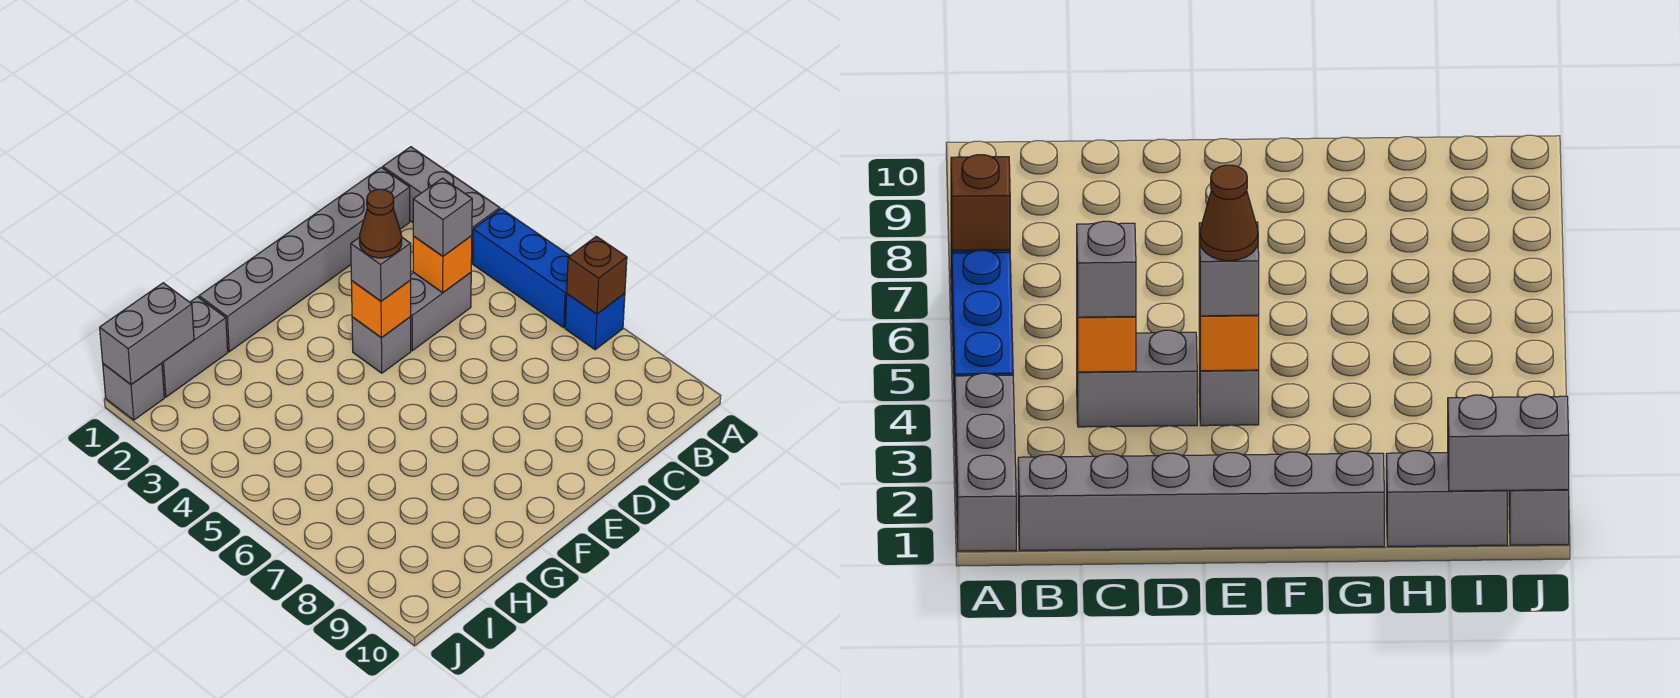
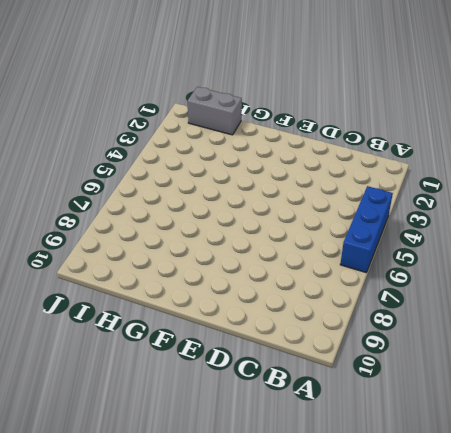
none -> grey 1x3 brick [383,147,500,263]
none -> blue 1x1 brick [565,293,625,350]
none -> grey 1x6 brick [199,167,410,352]

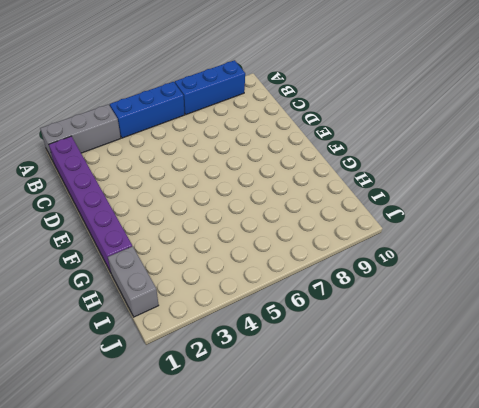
blue 1x3 brick [175,60,245,115] -> blue 1x1 brick [565,293,625,350]
purple 1x6 brick [49,136,132,273] -> grey 1x6 brick [199,167,410,352]
none -> grey 1x2 brick [410,272,471,351]
none -> grey 1x1 brick [352,317,411,373]
none -> grey 1x1 brick [103,363,164,420]

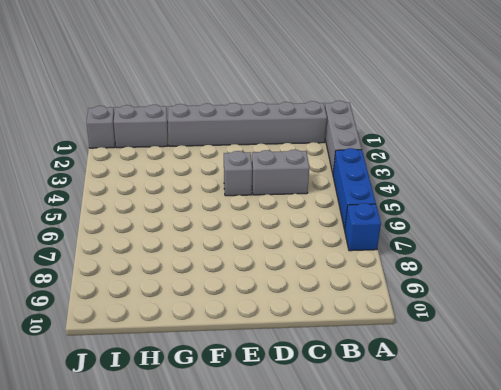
none -> brown 1x1 brick [567,236,627,314]
none -> orange 1x1 brick [413,236,472,293]
none -> orange 1x1 brick [351,281,411,338]

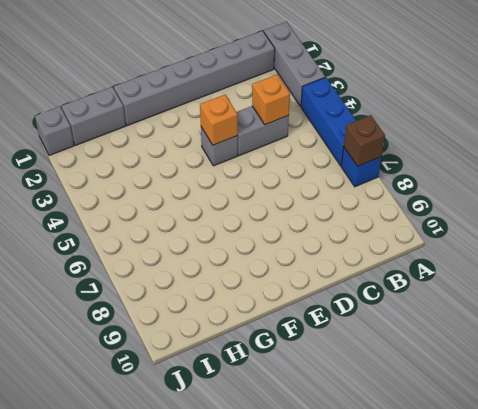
none -> grey 1x2 brick [100,283,194,385]
none -> grey 1x1 brick [413,178,472,256]
none -> grey 1x1 brick [351,237,411,301]

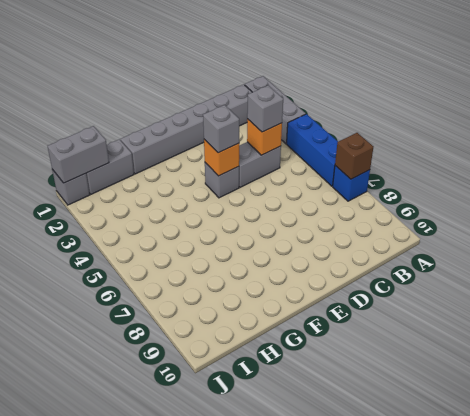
none -> brown 1x1 cone [360,189,402,258]

